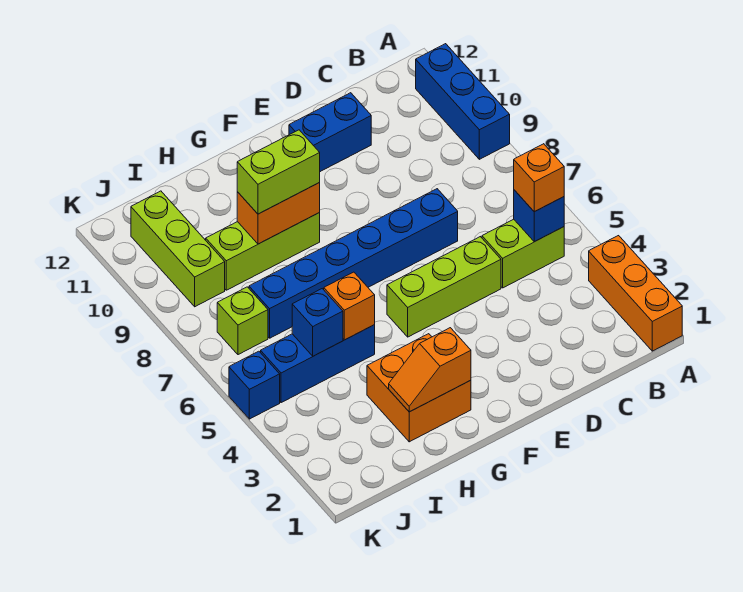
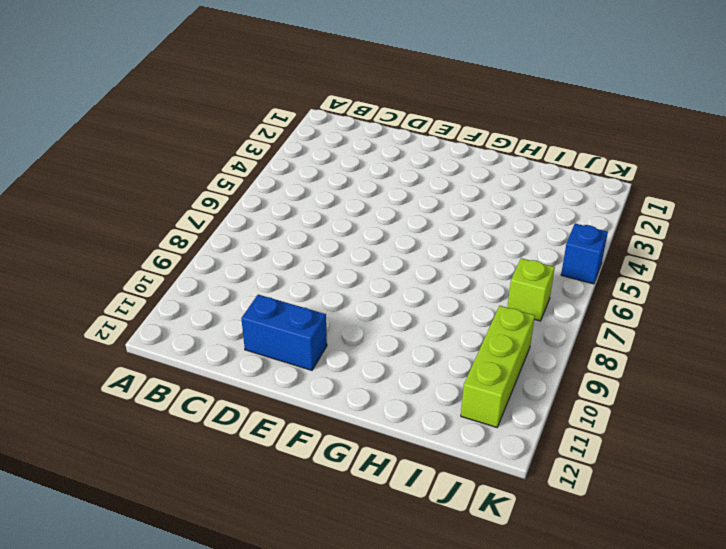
none -> orange 1x3 brick [589,236,682,351]
none -> blue 1x3 brick [416,44,510,159]
none -> lime 1x2 brick [482,219,564,288]

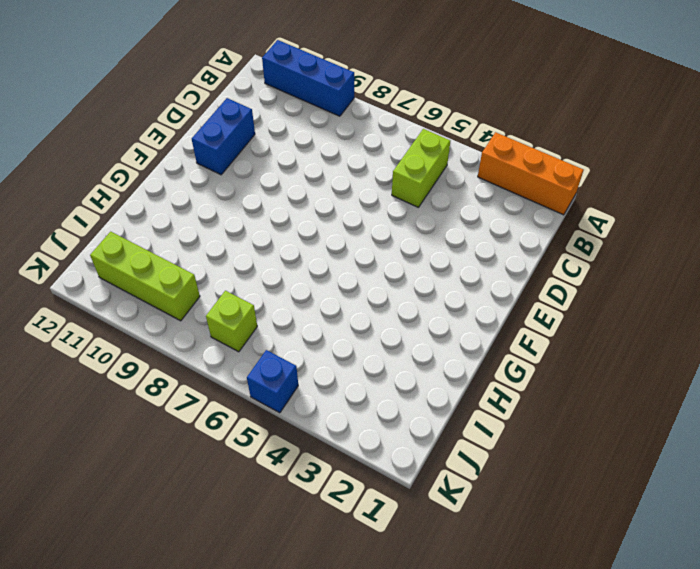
none -> lime 1x3 brick [387,237,501,337]
none -> blue 1x6 brick [249,189,458,338]
none -> orange 2x2 brick [367,334,471,442]

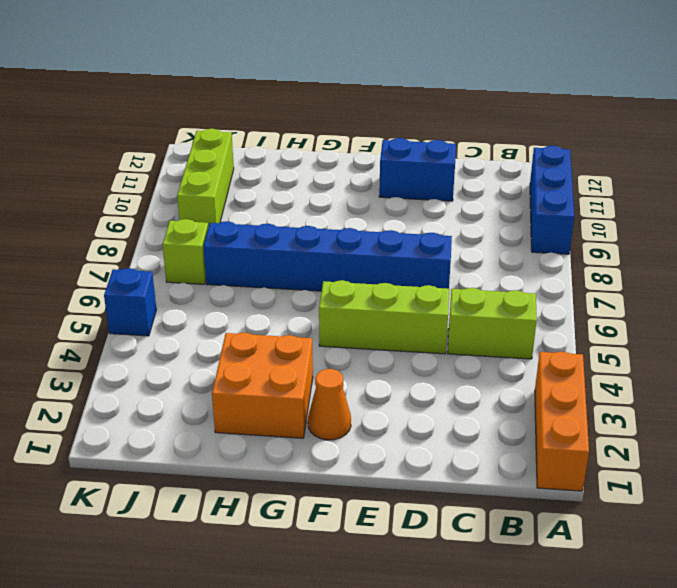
orange 1x1 cone [308,369,351,440] -> none
none -> lime 1x3 brick [206,213,320,290]
none -> blue 1x3 brick [261,325,375,403]
none -> blue 1x1 brick [514,190,564,242]

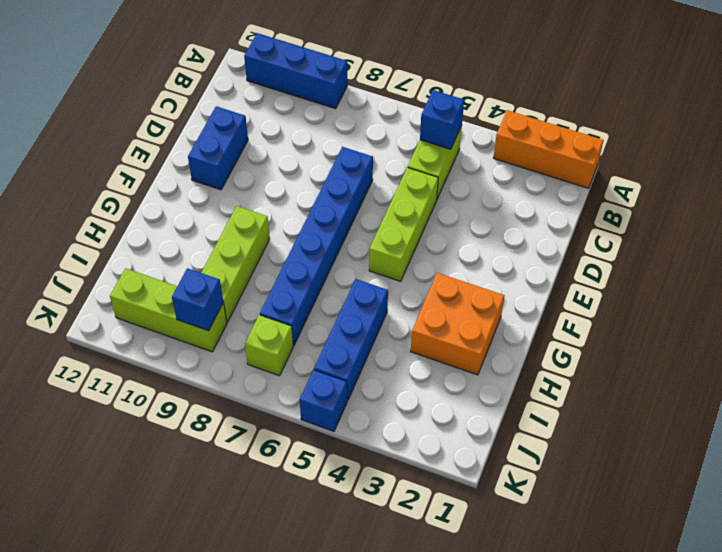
blue 1x1 brick [172,268,223,331] -> blue 1x1 brick moved to [292,289,343,356]
none -> orange 1x2 slope [389,328,471,412]
none -> orange 1x2 brick [237,183,320,244]
none -> orange 1x1 brick [324,272,375,340]

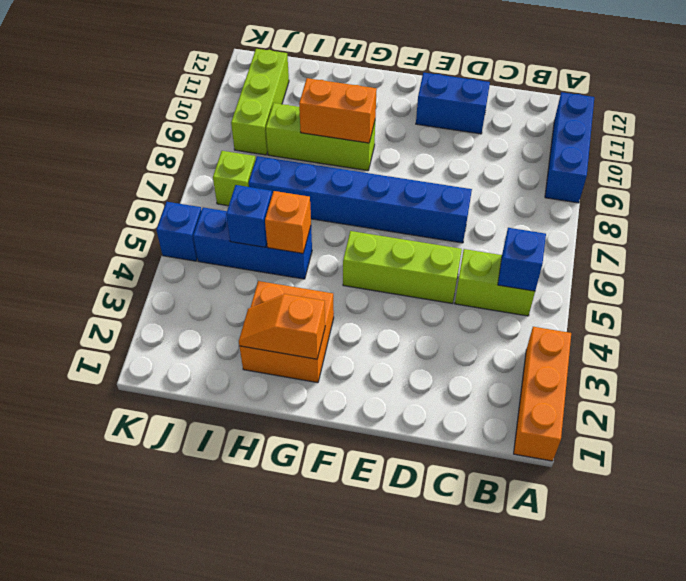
none -> orange 1x1 brick [514,144,564,212]
none -> lime 1x2 brick [237,130,320,214]

